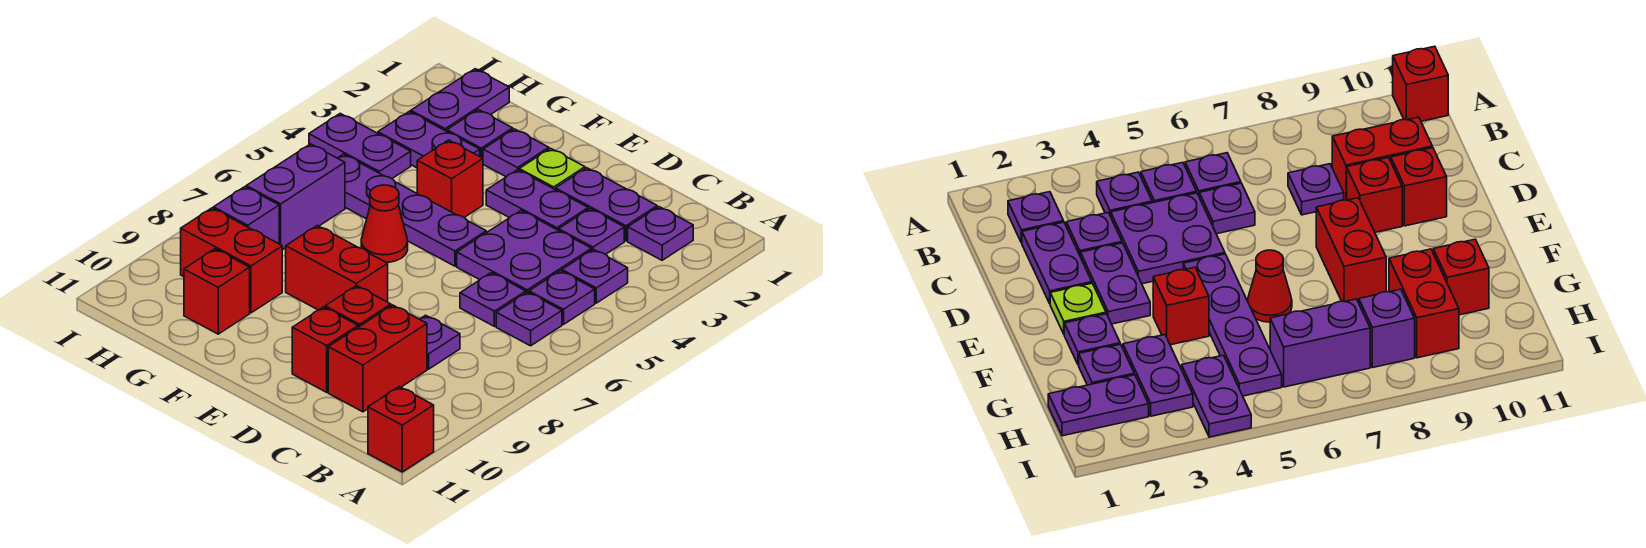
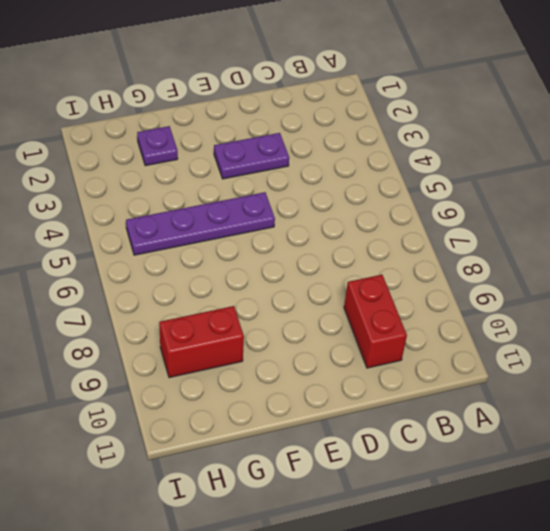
none -> red 1x1 brick [368,387,434,472]
none -> purple 1x1 plate [628,207,693,260]
none -> purple 1x1 plate [562,249,628,303]

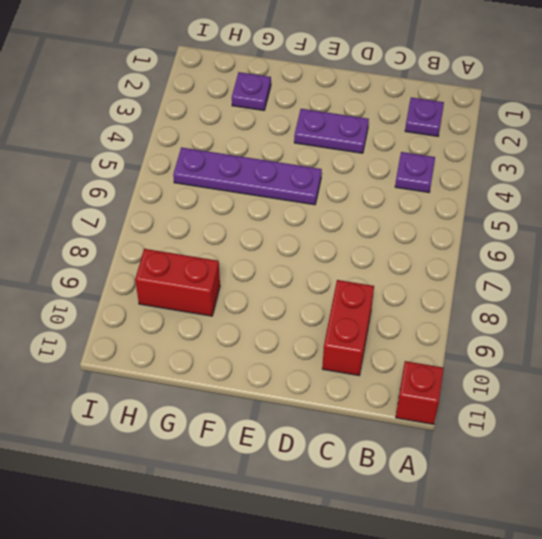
none -> purple 1x1 plate [529,271,595,324]
none -> purple 1x1 plate [496,292,562,346]
none -> purple 1x2 plate [555,168,657,241]

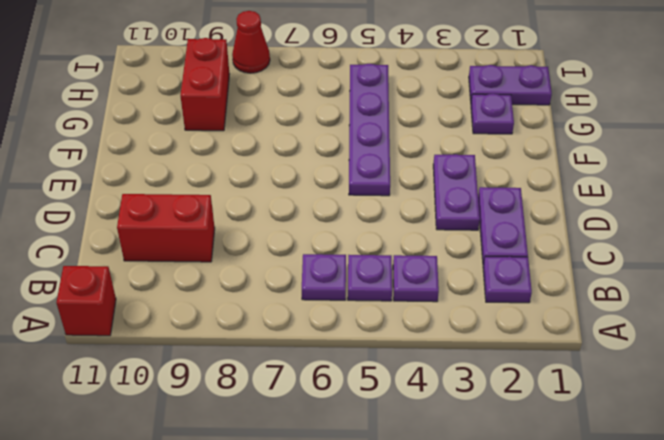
red 1x1 cone [232,11,270,73] -> red 1x1 cone moved to [361,185,408,262]
none -> purple 1x1 plate [559,209,624,254]
none -> purple 2x2 plate [457,211,592,293]
none -> purple 1x1 plate [460,273,526,326]

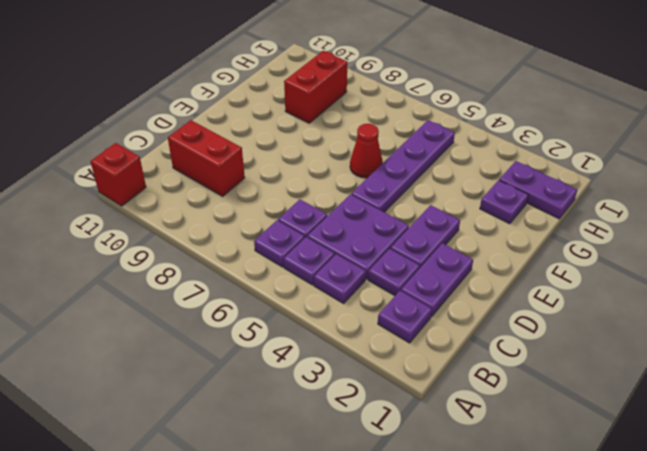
none -> purple 1x1 plate [420,315,460,369]
none -> red 1x1 brick [325,286,391,327]
none -> red 1x1 brick [292,307,358,392]

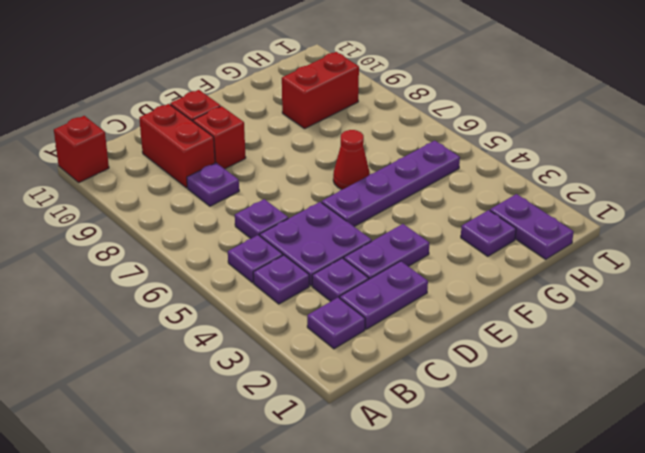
none -> purple 1x1 plate [496,292,562,346]
none -> lime 1x1 plate [519,148,585,189]
none -> red 1x2 brick [286,226,388,310]

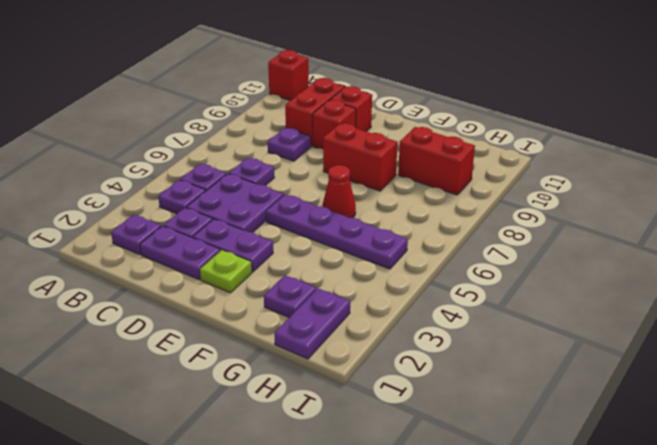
none -> purple 1x1 plate [496,292,562,346]
none -> purple 1x1 plate [483,129,549,177]
none -> red 1x1 brick [417,140,483,218]

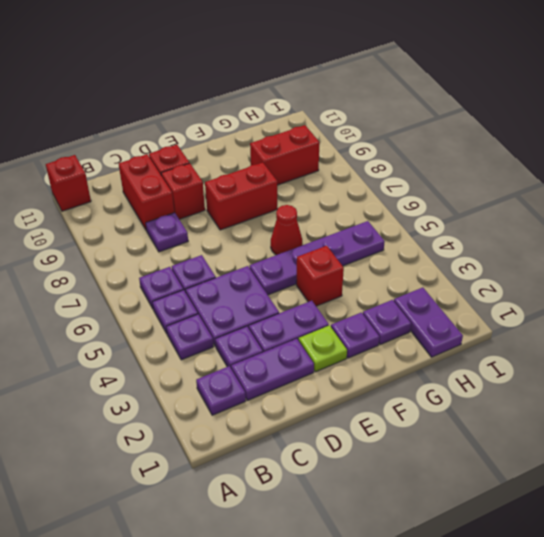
none -> purple 1x2 plate [378,112,480,168]
none -> red 1x1 brick [184,249,250,334]
none -> purple 1x2 plate [309,113,411,179]

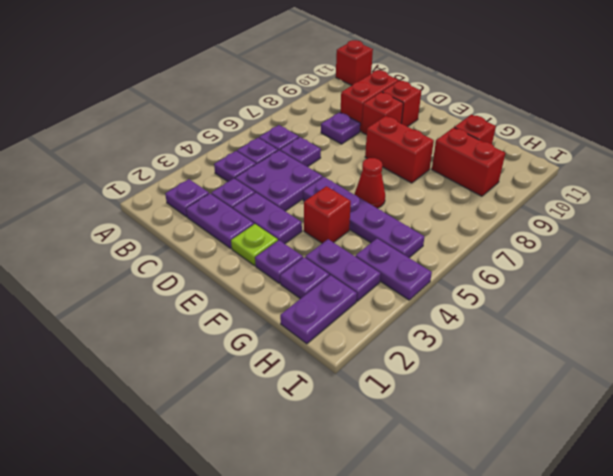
none -> purple 1x2 brick [246,144,345,250]
none -> purple 1x1 brick [213,187,279,244]

